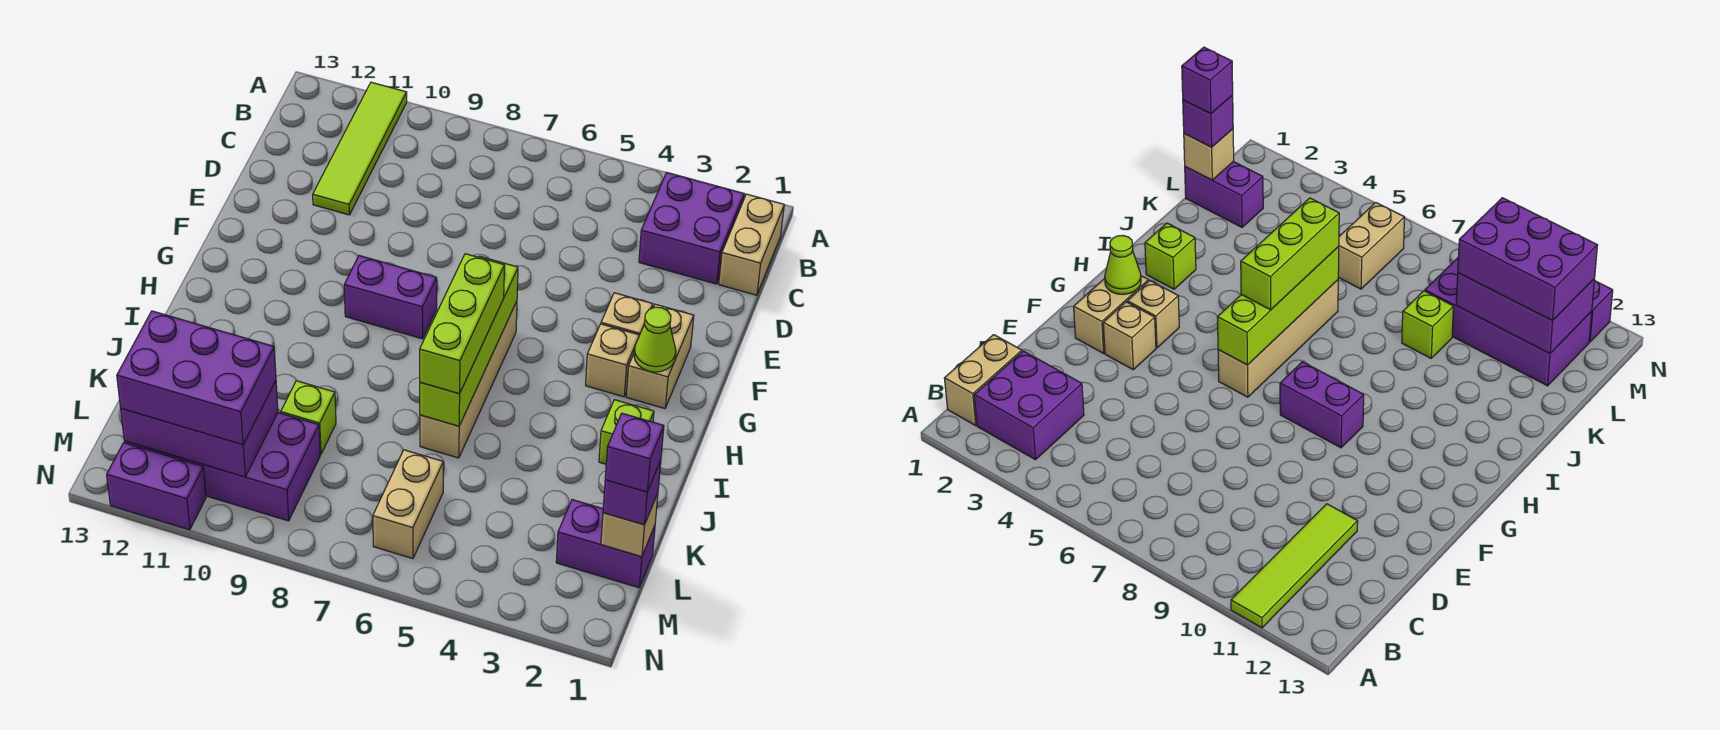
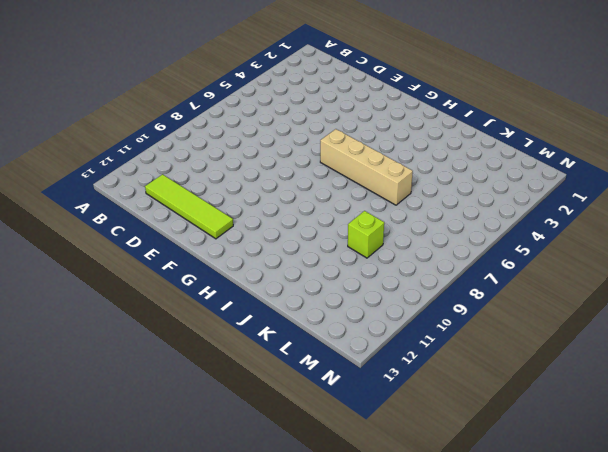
lime 1x4 tile [145,174,233,239] -> lime 1x4 tile moved to [313,82,407,215]
none -> tan 1x2 brick [719,194,784,295]
none -> purple 2x2 brick [639,172,744,284]
none -> tan 1x2 brick [626,304,694,408]

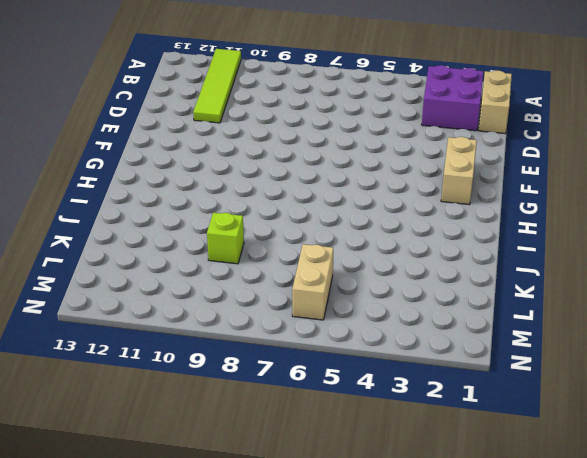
none -> tan 1x1 brick [601,293,653,335]
none -> tan 1x1 brick [586,324,639,397]
none -> tan 1x4 brick [420,301,517,458]

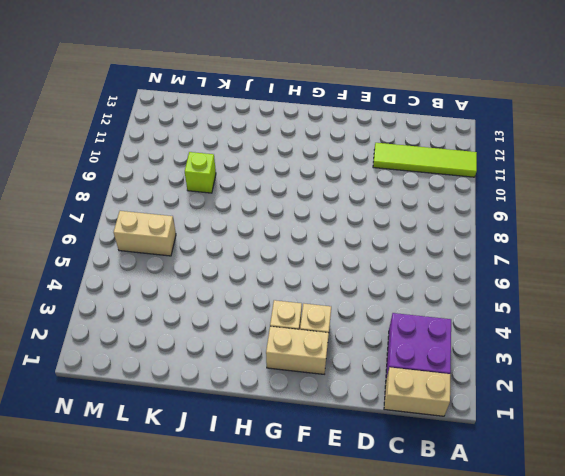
none -> tan 1x4 brick [420,301,517,458]
none -> purple 1x2 brick [344,256,437,339]
none -> lime 1x1 brick [599,400,654,464]

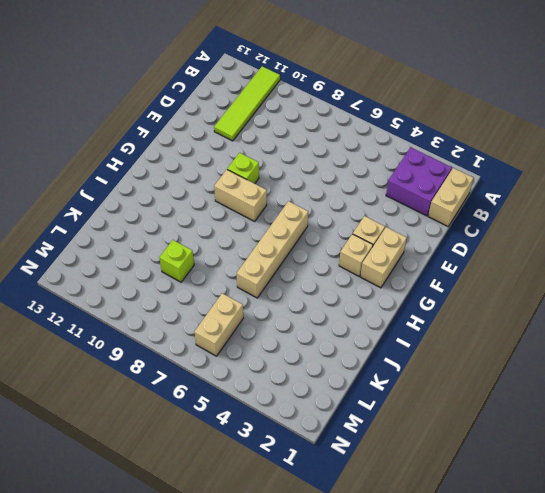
lime 1x1 brick [227,153,259,184] -> lime 1x1 brick moved to [599,400,654,464]
tan 1x2 brick [214,170,267,221] -> purple 1x2 brick [344,256,437,339]
none -> purple 1x2 brick [556,500,655,588]
none -> purple 2x4 brick [124,413,320,521]
none -> purple 1x2 brick [107,443,206,530]

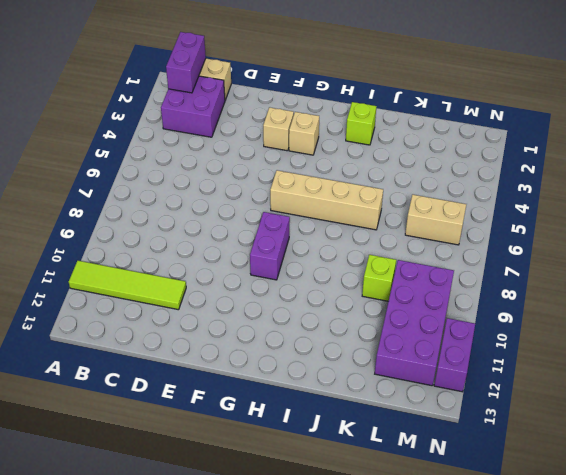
purple 1x2 brick [166,32,206,93] -> purple 1x2 brick moved to [556,500,655,588]
none -> tan 1x2 brick [626,304,694,408]
none -> lime 1x1 cone [634,307,676,372]
none -> lime 1x4 brick [420,256,518,426]

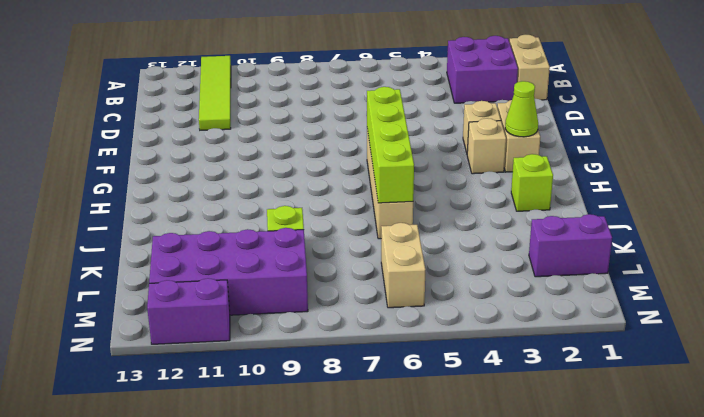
none -> purple 1x2 brick [344,256,437,339]
none -> tan 1x1 brick [601,493,658,557]
none -> purple 2x3 brick [121,381,278,477]

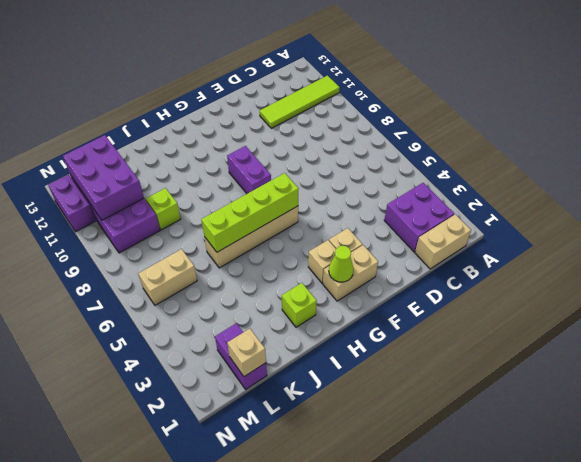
none -> lime 1x3 brick [420,254,505,394]
none -> purple 1x1 brick [603,460,661,525]
none -> purple 2x3 brick [117,311,276,445]

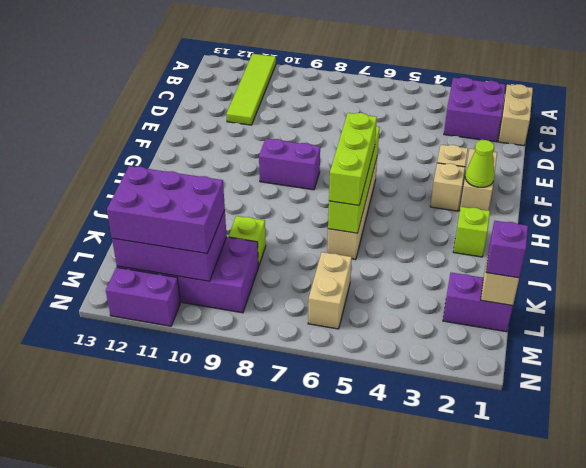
none -> purple 1x1 brick [605,413,664,492]

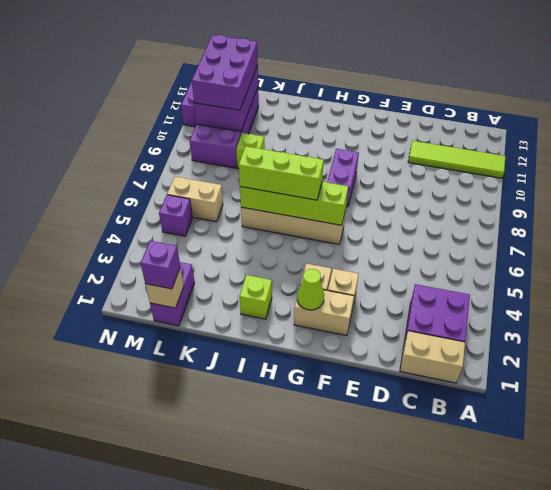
purple 1x1 brick [159,195,192,236] -> purple 1x1 brick moved to [605,413,664,492]

